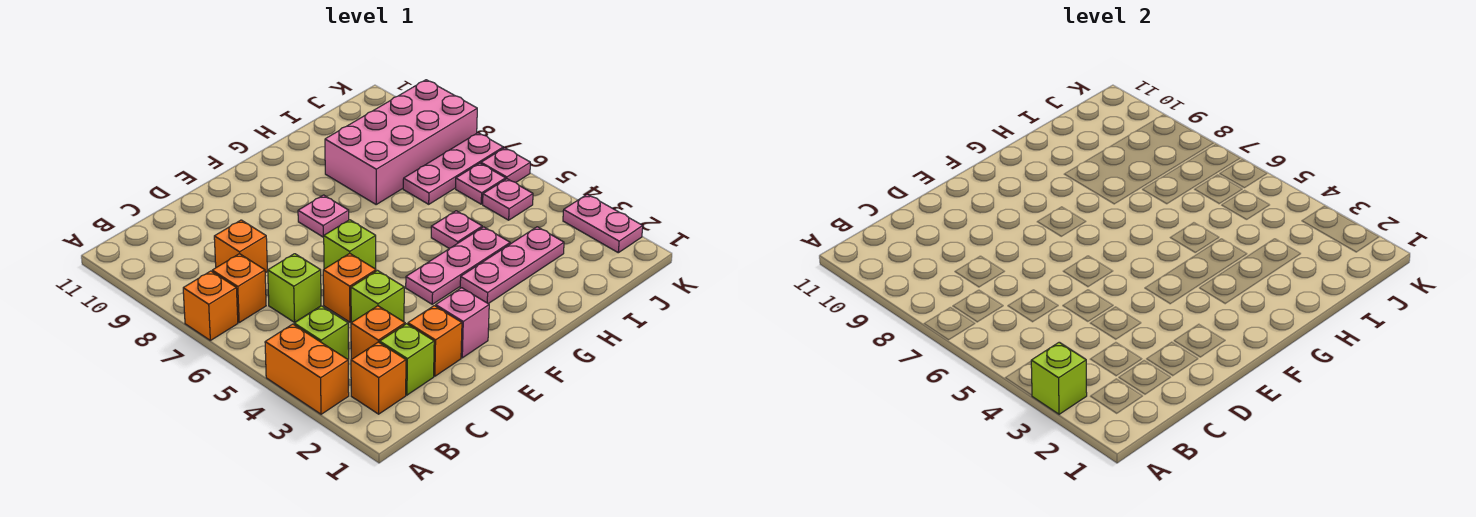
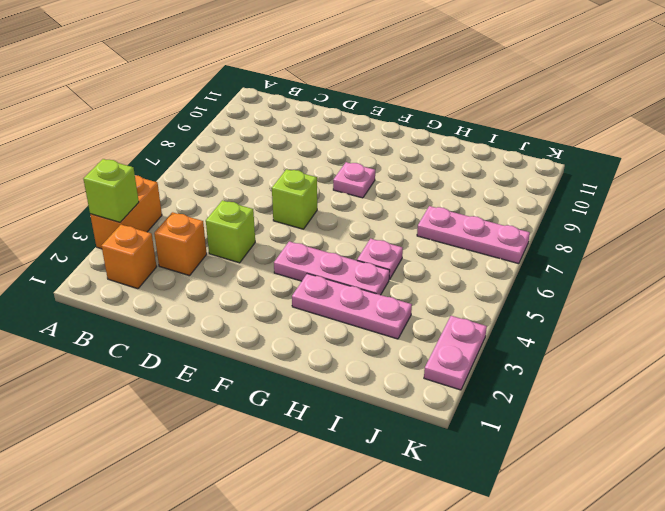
none -> orange 1x1 brick [183,271,238,340]
none -> lime 1x1 brick [294,306,349,359]
none -> orange 1x1 brick [212,254,266,322]

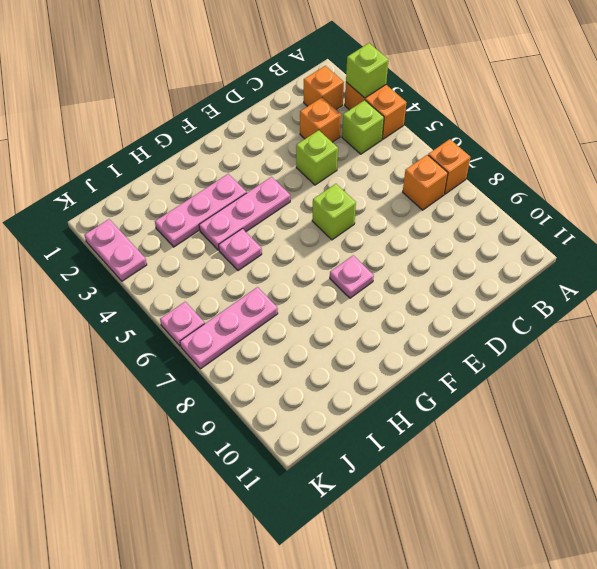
none -> lime 1x1 brick [380,324,434,395]
none -> lime 1x1 brick [268,254,321,322]
none -> orange 1x1 brick [214,220,267,273]

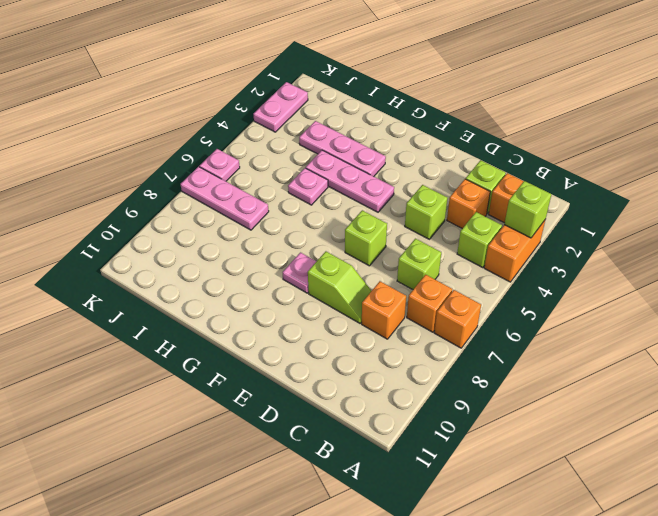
lime 1x2 slope [308,252,371,323] -> none
none -> orange 1x1 brick [408,306,462,376]
none -> orange 1x1 brick [323,253,376,322]
none -> pink 1x1 brick [436,288,489,358]

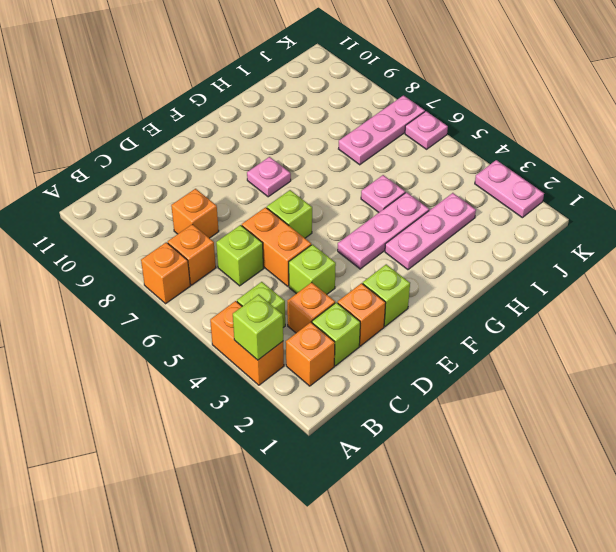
orange 1x2 brick [242,207,311,286] -> orange 1x1 brick [323,253,376,322]
lime 1x1 brick [363,264,410,326] -> pink 1x1 brick [436,288,489,358]
none -> pink 2x4 brick [325,80,477,204]
none -> pink 1x1 plate [483,179,533,220]
none -> pink 1x1 plate [456,163,506,204]

